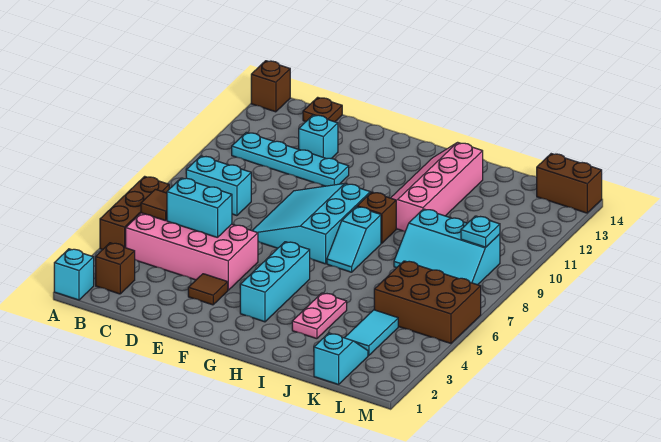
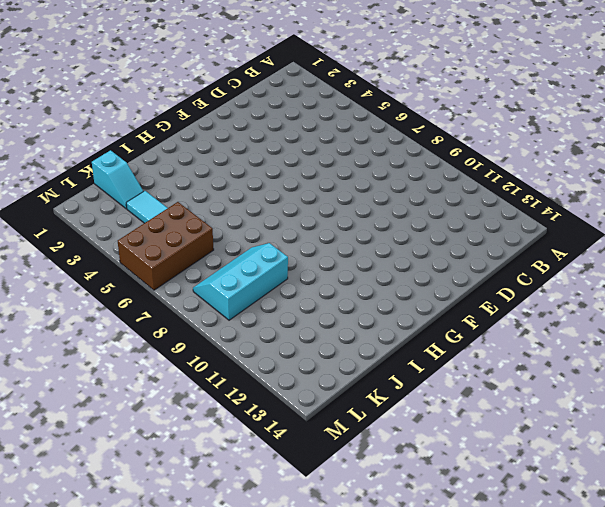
none -> cyan 1x1 brick [54,249,94,300]
none -> brown 1x3 brick [100,176,169,250]
none -> brown 1x1 brick [251,61,290,112]

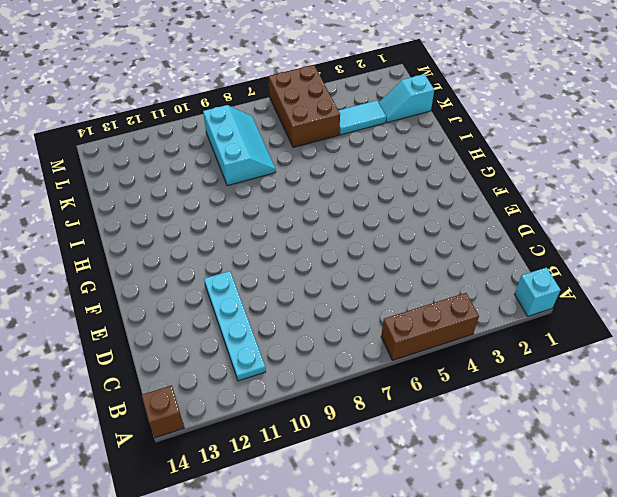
none -> brown 1x1 brick [96,243,135,294]
none -> pink 2x4 brick [126,213,258,290]
none -> cyan 1x2 brick [186,156,251,216]

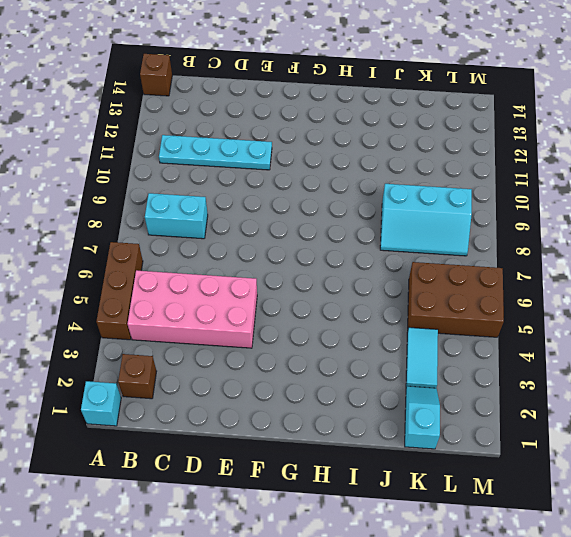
none -> brown 1x1 plate [303,97,342,122]
none -> cyan 1x1 brick [299,115,338,159]
none -> brown 1x1 tile [188,274,228,305]

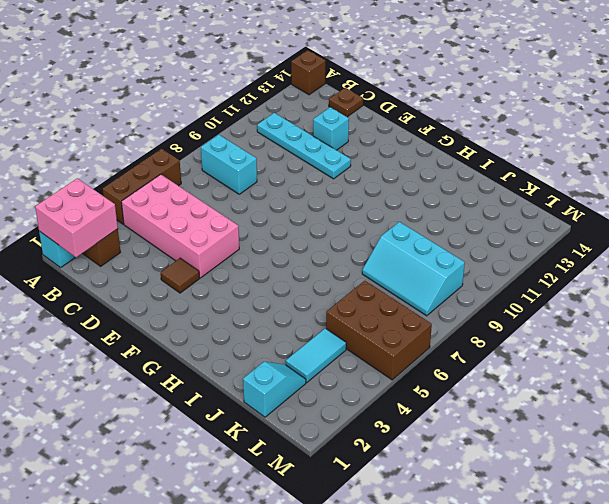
pink 2x2 brick [35,178,118,257] -> none
none -> cyan 3x3 slope [252,183,370,264]
none -> cyan 1x3 brick [240,242,310,322]
none -> cyan 1x2 slope [327,207,381,272]

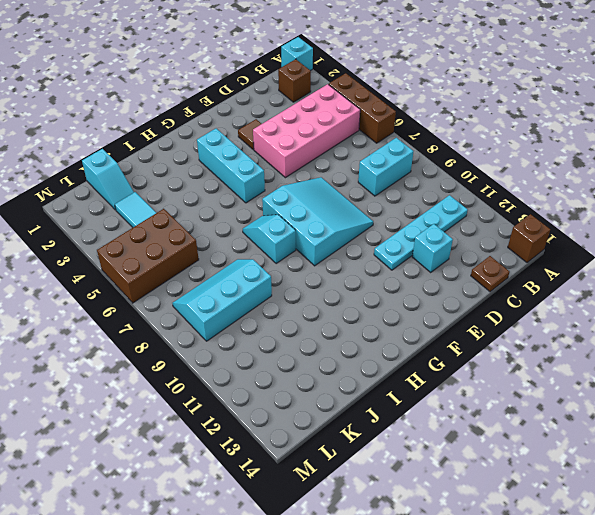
none -> brown 1x1 brick [357,192,396,243]
none -> pink 2x4 slope [391,142,483,231]
none -> pink 1x2 plate [292,293,347,339]

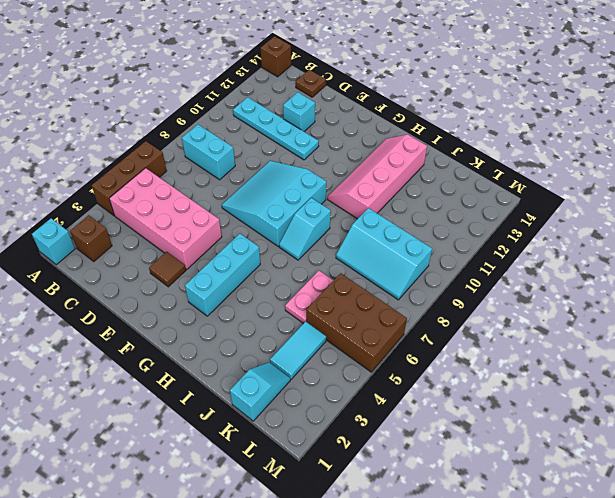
pink 1x2 plate [285,271,334,324] -> pink 1x2 plate moved to [292,293,347,339]
none -> brown 1x1 brick [357,192,396,243]
none -> brown 1x2 brick [537,154,602,213]
none -> brown 1x1 tile [141,189,167,221]

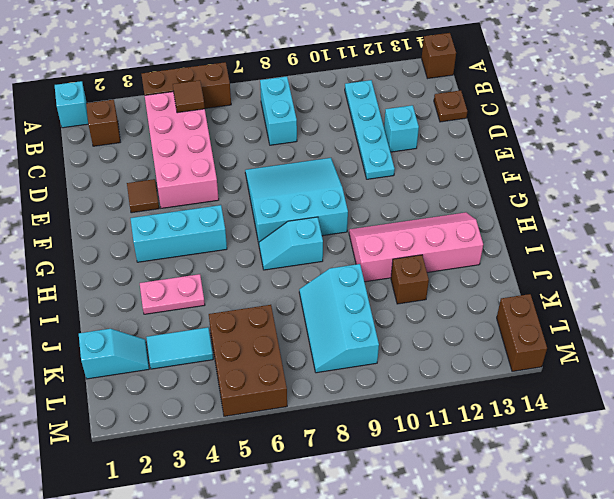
brown 1x1 brick [391,255,429,304] -> brown 1x1 brick moved to [357,192,396,243]
none -> cyan 1x2 brick [167,178,232,238]
none -> cyan 1x1 plate [461,216,500,247]

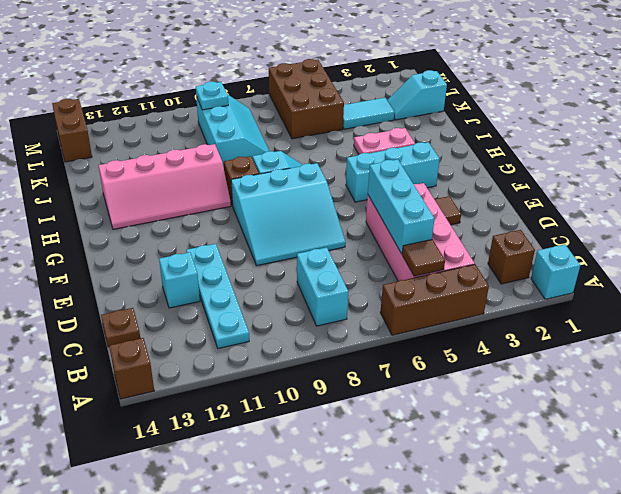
cyan 1x3 brick [368,159,434,254] -> cyan 1x2 brick [167,178,232,238]

